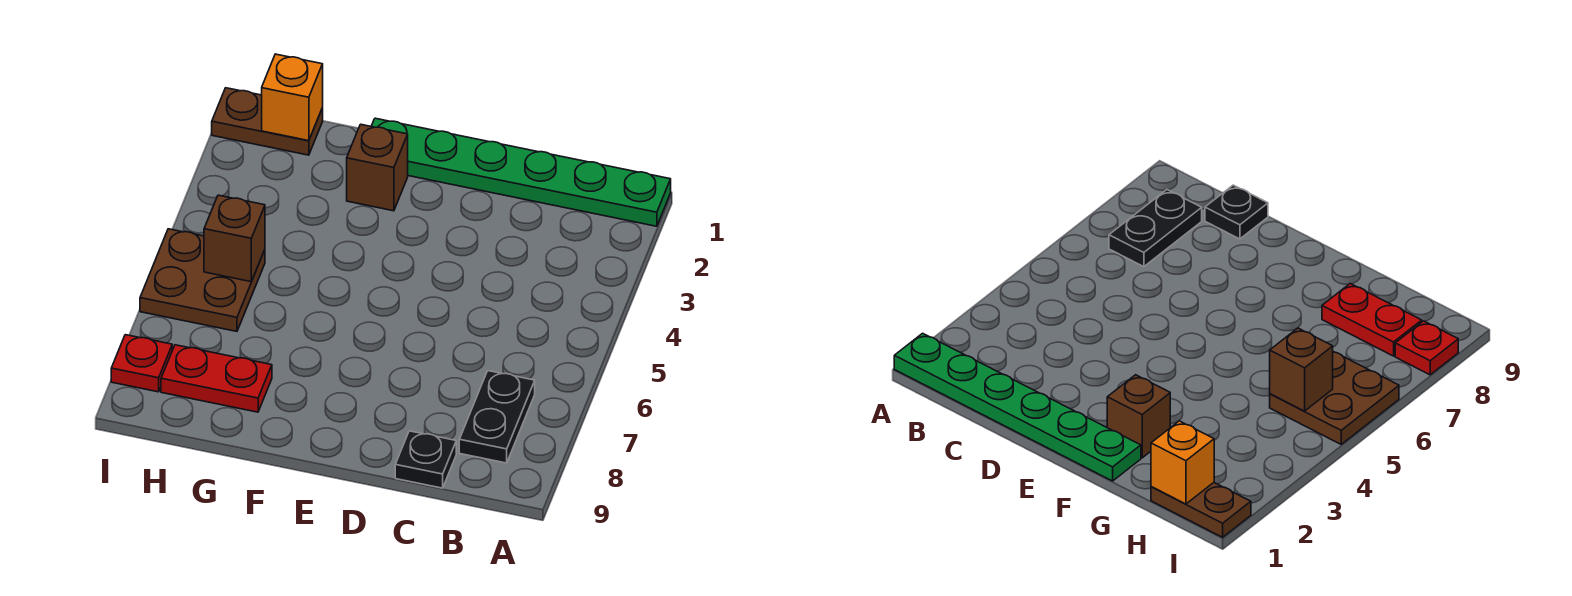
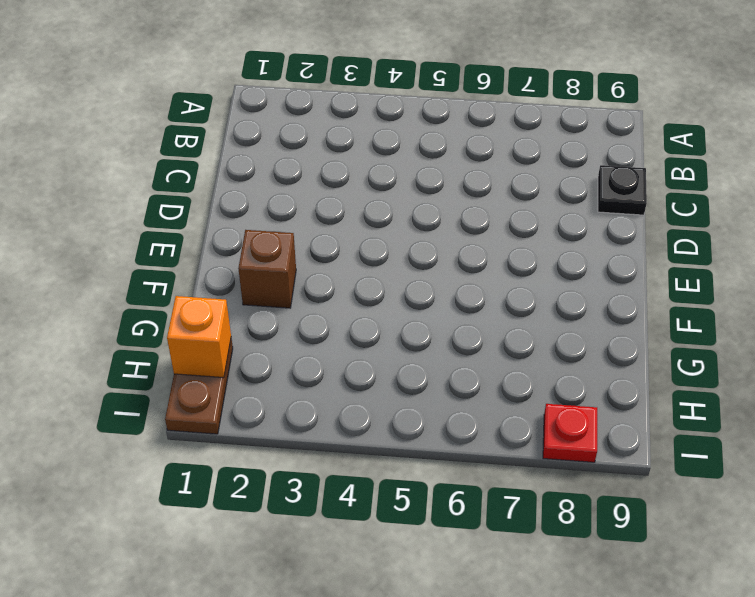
none -> green 1x6 plate [371,118,671,226]
none -> black 1x2 plate [459,371,535,463]

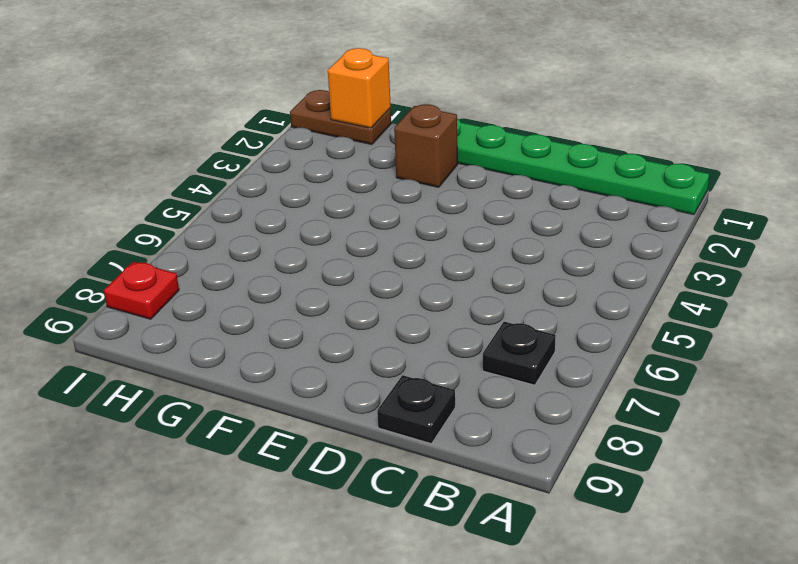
black 1x1 plate [483,322,556,385] -> black 1x2 plate [459,371,535,463]
none -> red 1x2 plate [161,345,272,412]
none -> brown 2x2 plate [140,229,265,331]

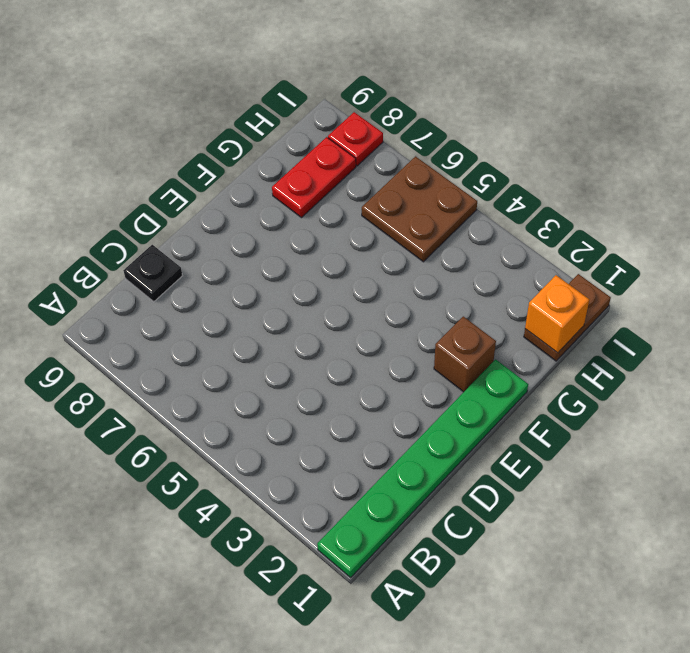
none -> black 1x2 plate [459,371,535,463]
none -> brown 1x1 brick [204,195,265,282]

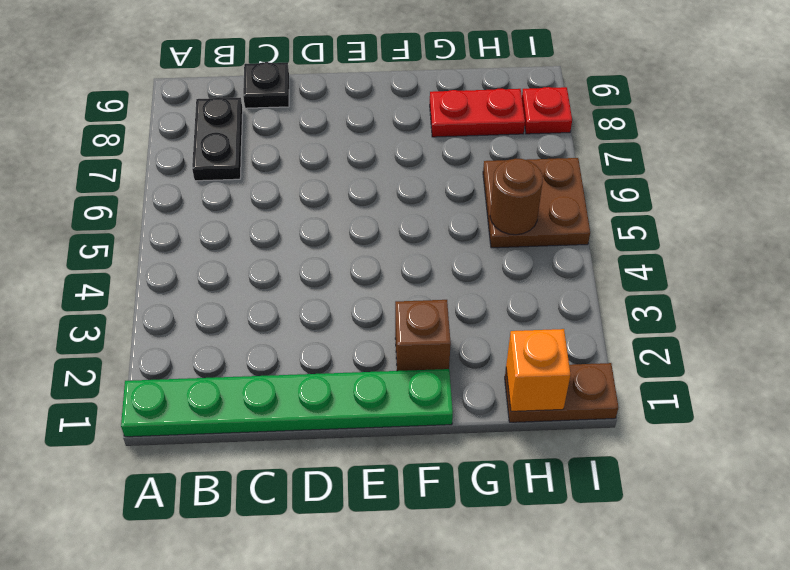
brown 1x1 round brick [490,159,543,235] -> brown 1x1 brick [204,195,265,282]

